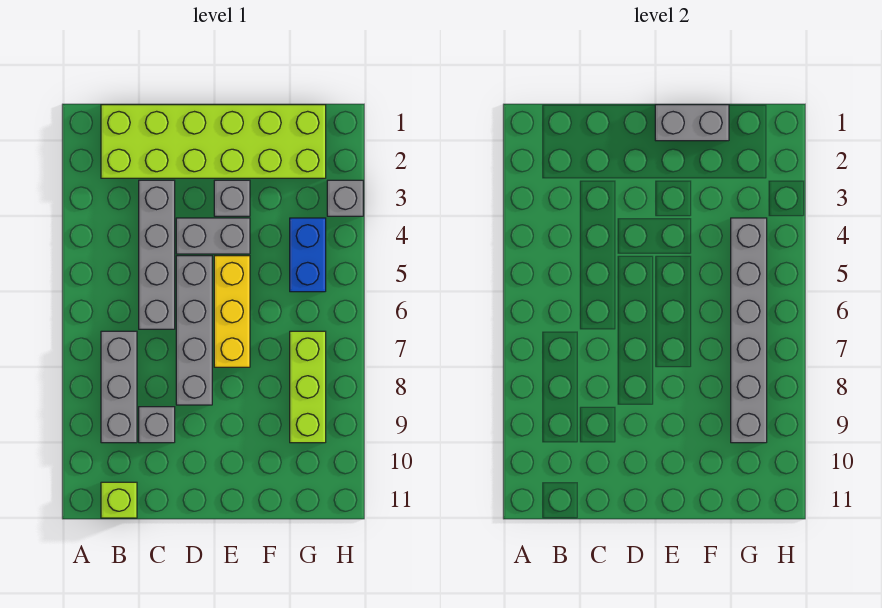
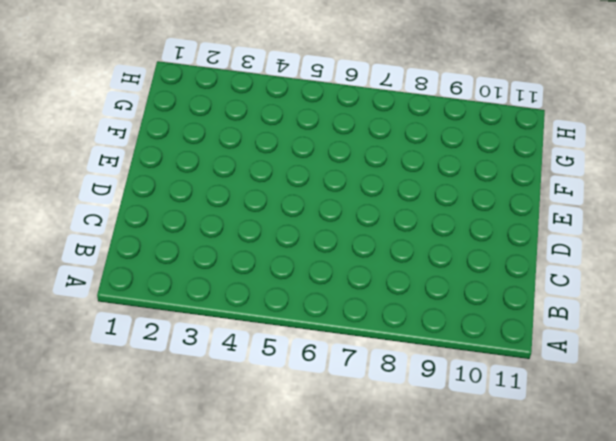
none -> lime 2x6 brick [101,105,326,178]
none -> grey 1x3 brick [101,331,137,443]
none -> lime 1x1 brick [101,482,137,518]

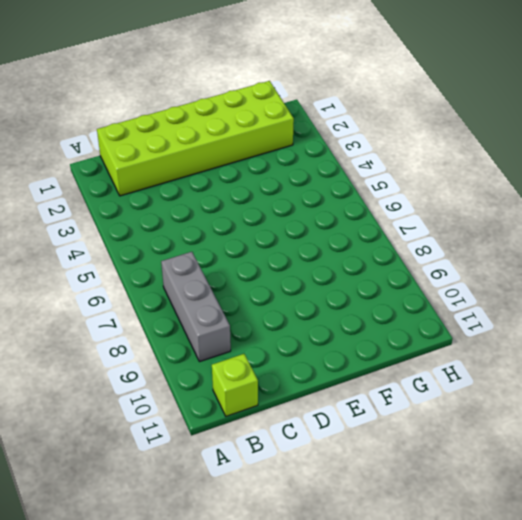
none -> grey 1x4 brick [139,180,175,329]
none -> grey 1x1 brick [139,407,175,443]
none -> grey 1x2 brick [176,218,250,254]

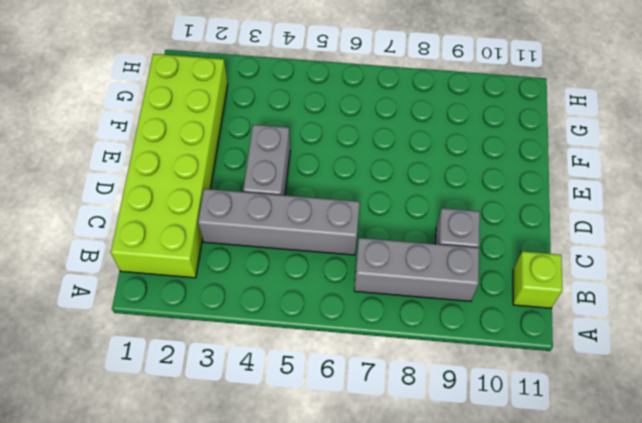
none -> grey 1x4 brick [176,256,212,405]
none -> grey 1x1 brick [214,180,250,216]
none -> yellow 1x3 brick [214,256,250,367]

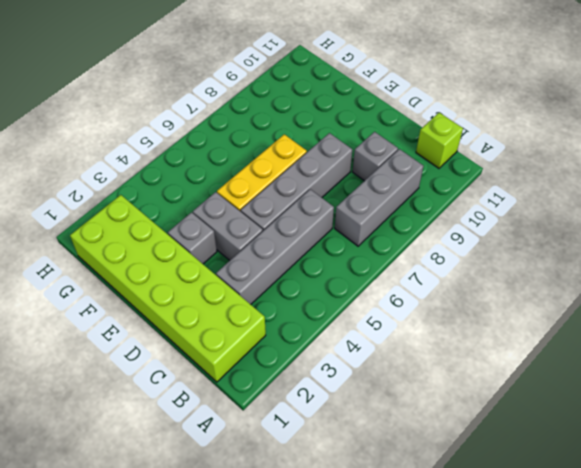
none -> blue 1x2 brick [290,218,326,292]
none -> lime 1x3 brick [290,331,326,443]
none -> grey 1x1 brick [327,180,363,216]

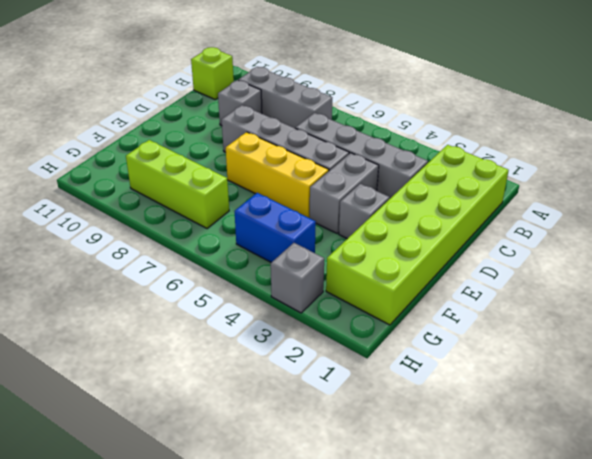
none -> grey 1x2 brick [655,105,729,141]
none -> grey 1x6 brick [731,218,767,443]

